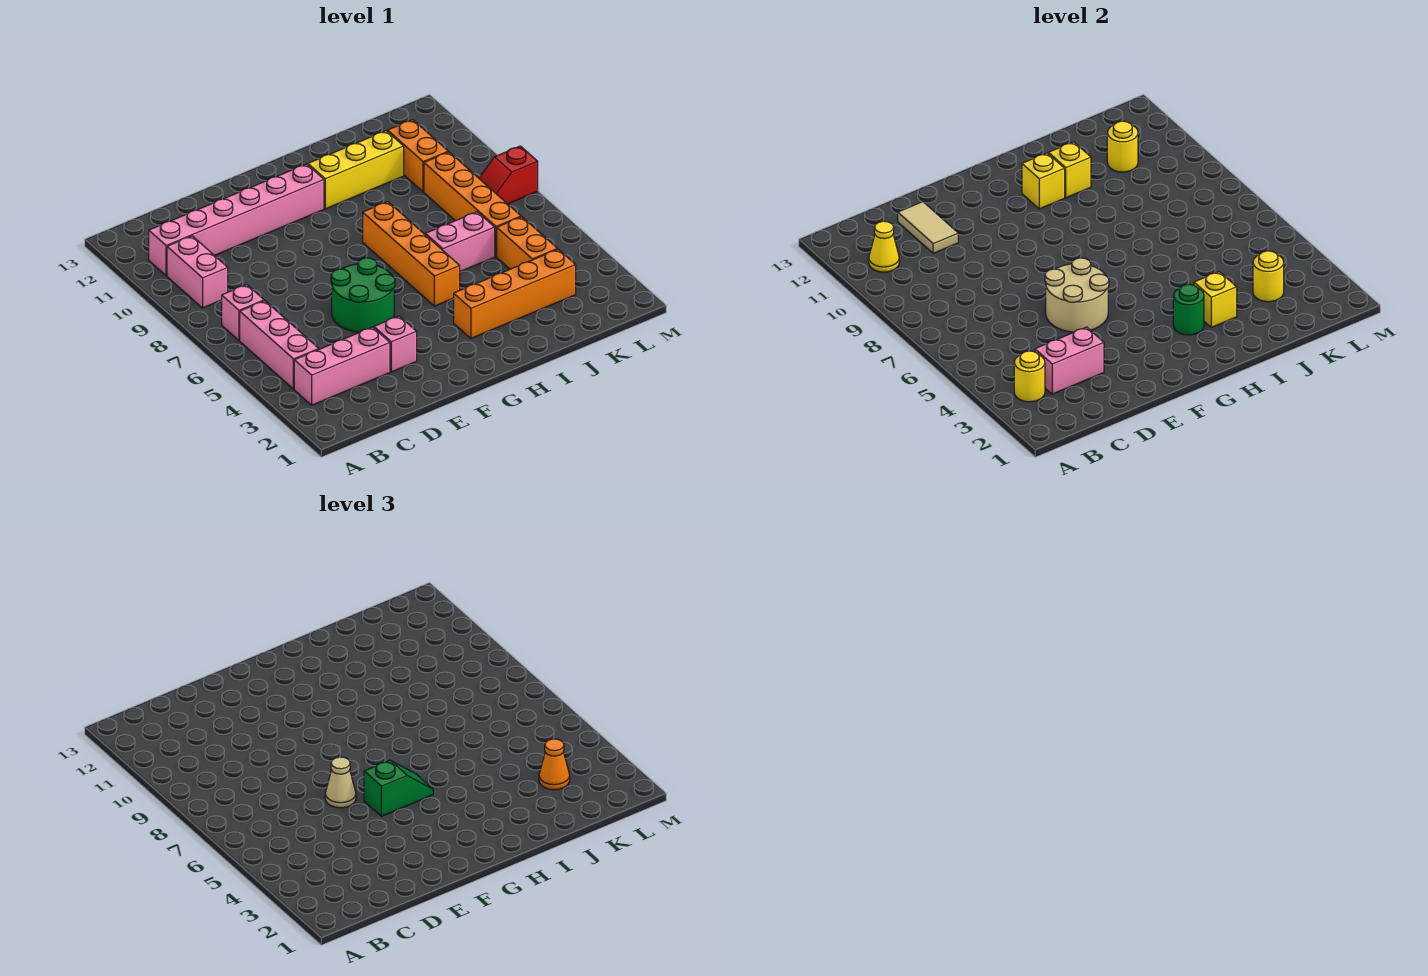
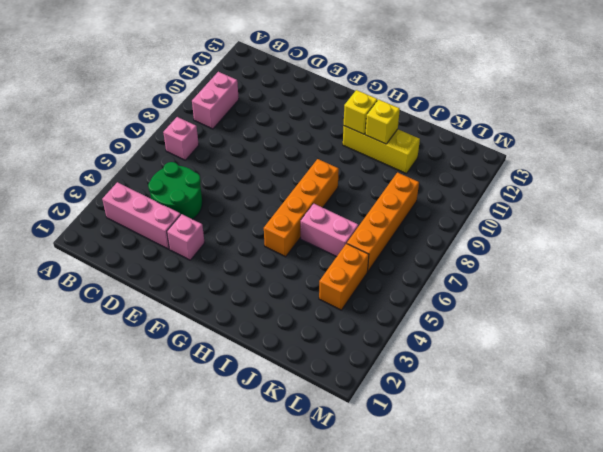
green 2x2 round brick [148,162,202,219] -> green 2x2 round brick moved to [331,258,395,332]
none -> pink 1x3 brick [240,301,319,389]
none -> pink 1x6 brick [149,164,324,276]
none -> orange 1x4 brick [454,249,576,339]

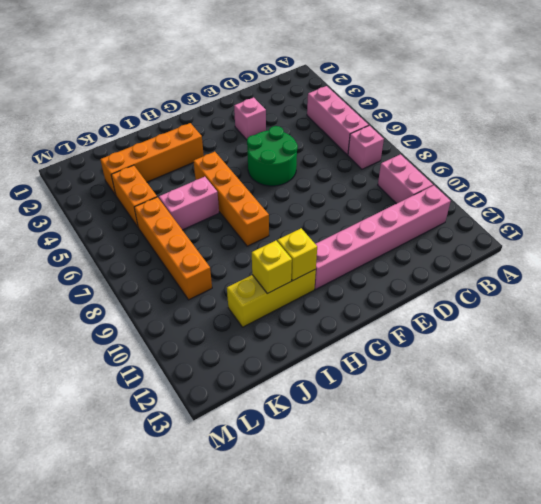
none -> pink 1x3 brick [294,327,390,405]
none -> orange 1x2 brick [388,120,448,192]
none -> red 1x2 slope [479,146,538,204]

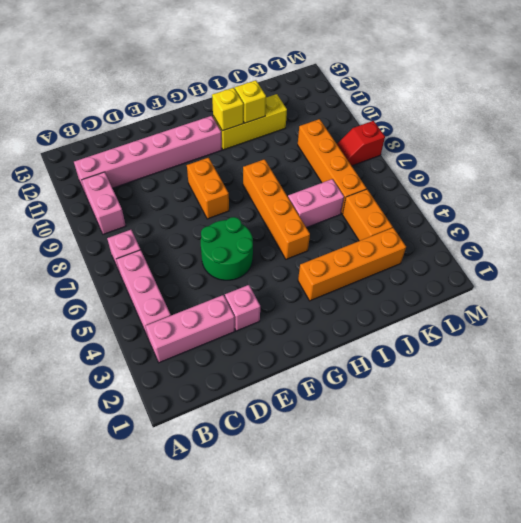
orange 1x2 brick [187,158,229,219] -> orange 1x2 brick moved to [388,120,448,192]
none -> yellow 1x1 round brick [1014,351,1045,402]
none -> yellow 1x1 cone [869,221,899,272]
none -> pink 1x2 brick [1035,327,1104,394]

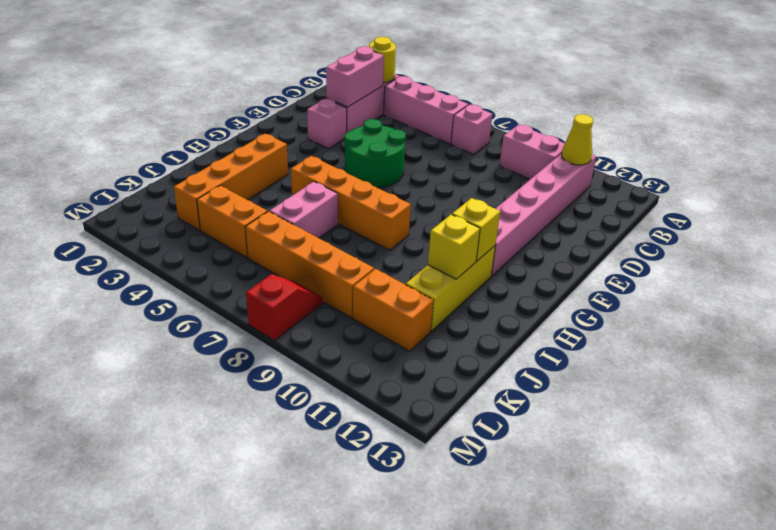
none -> tan 1x2 tile [898,202,958,253]
none -> tan 2x2 round brick [1045,258,1109,332]
none -> green 1x1 round brick [1173,284,1204,335]

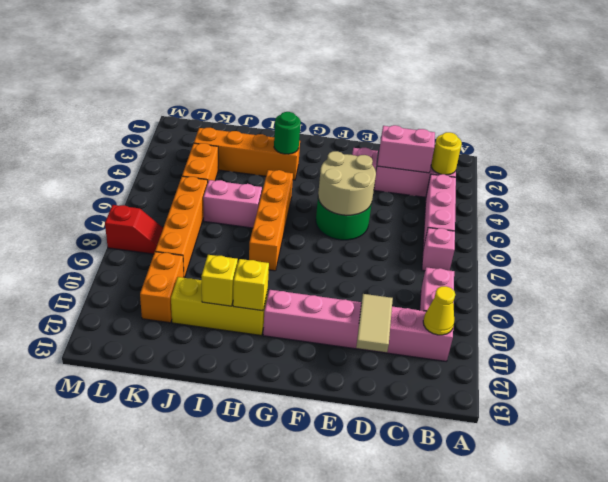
none -> yellow 1x1 brick [1194,272,1237,327]
none -> yellow 1x1 round brick [1253,251,1284,302]
none -> yellow 1x1 round brick [1107,121,1138,172]

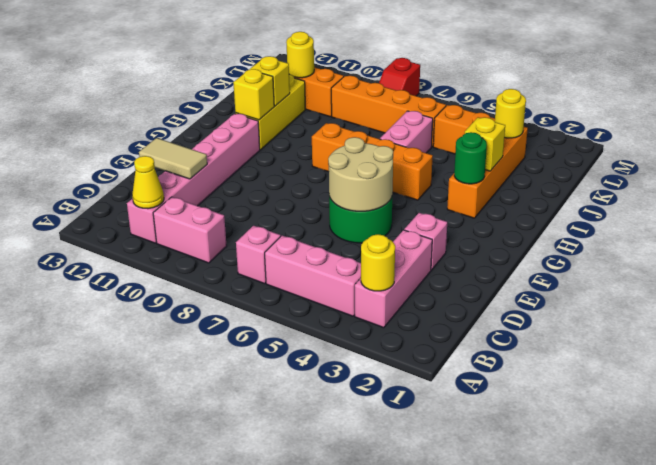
none -> pink 1x2 brick [1035,327,1104,394]
none -> tan 1x1 cone [325,757,356,808]
none -> green 1x2 slope [364,760,433,816]

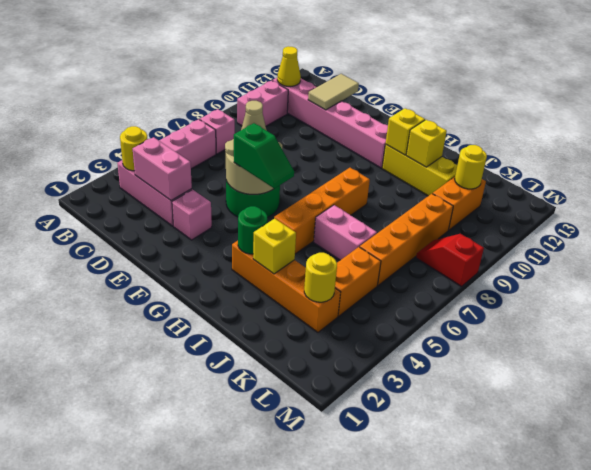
none -> orange 1x1 cone [539,739,570,790]

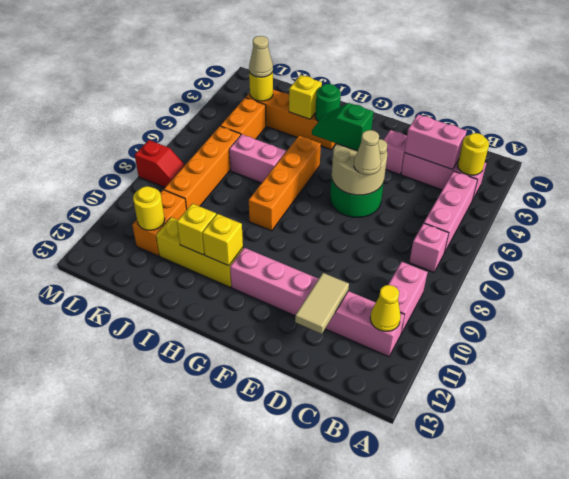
tan 1x1 cone [249,36,273,77] -> orange 1x1 cone [539,739,570,790]

